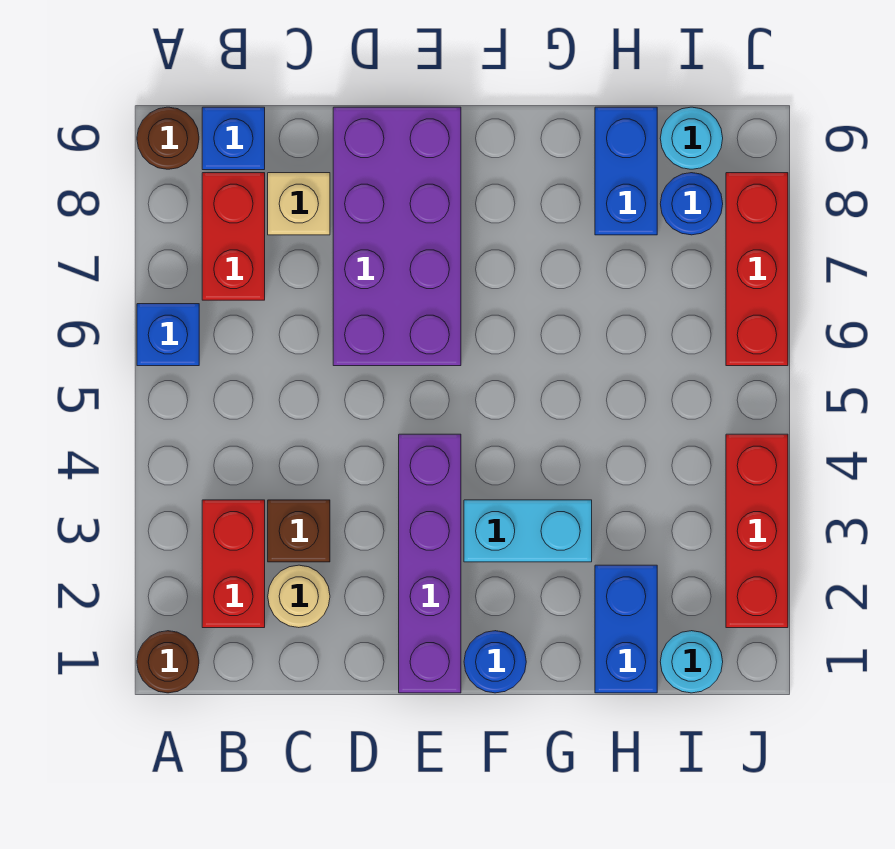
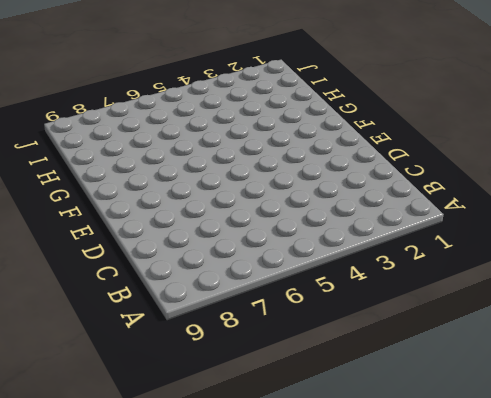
none -> brown 1x1 round brick [137,631,199,693]
none -> blue 1x1 brick [137,304,199,366]
none -> brown 1x1 round brick [137,107,199,169]

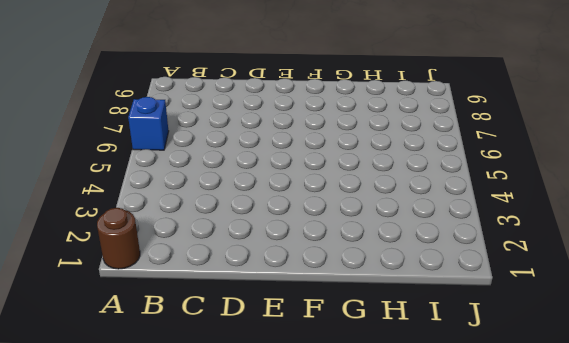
none -> brown 1x1 round brick [137,107,199,169]
none -> red 1x2 brick [202,500,265,628]
none -> red 1x2 brick [202,173,265,300]

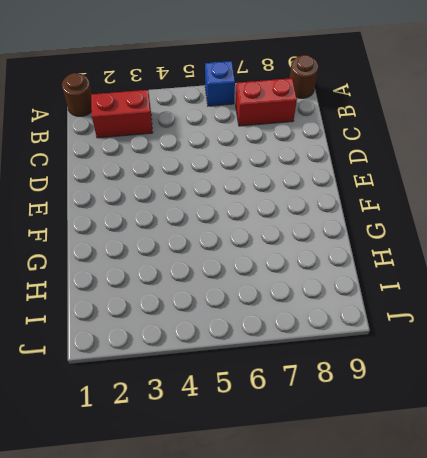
none -> blue 1x1 brick [202,107,265,170]
none -> tan 1x1 round brick [268,565,330,628]
none -> brown 1x1 brick [268,500,330,562]

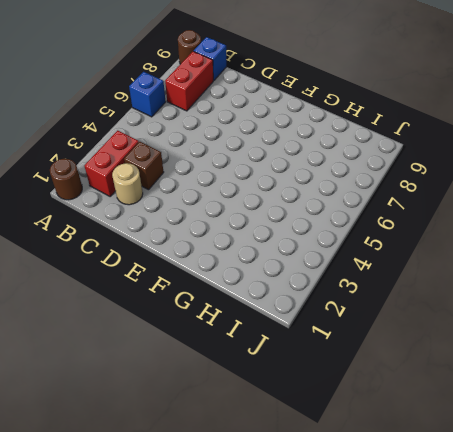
none -> tan 1x1 brick [268,173,330,235]
none -> purple 2x4 brick [333,107,461,366]
none -> purple 1x4 brick [399,434,461,693]

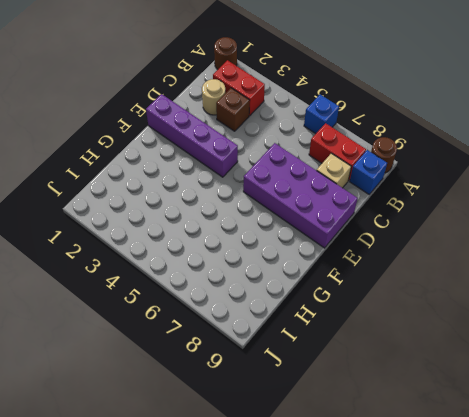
none -> blue 1x1 round brick [464,631,526,693]
none -> cyan 1x2 brick [464,500,592,562]
none -> blue 1x2 brick [595,565,657,693]

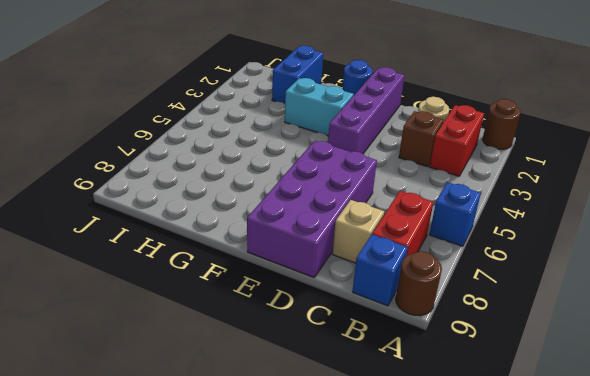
none -> blue 1x2 brick [595,107,657,235]
none -> cyan 1x1 round brick [660,631,723,693]
none -> blue 1x1 round brick [660,173,723,235]

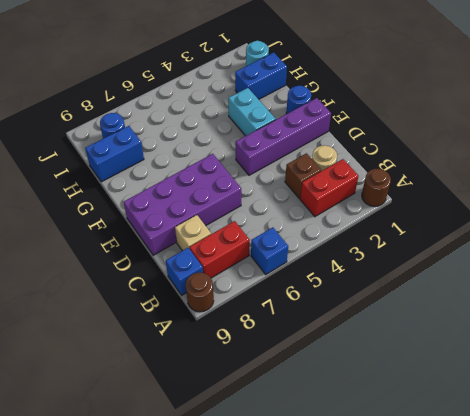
none -> cyan 1x1 round brick [660,107,723,169]
none -> red 1x3 brick [726,434,788,628]
none -> red 1x3 brick [726,173,788,366]

